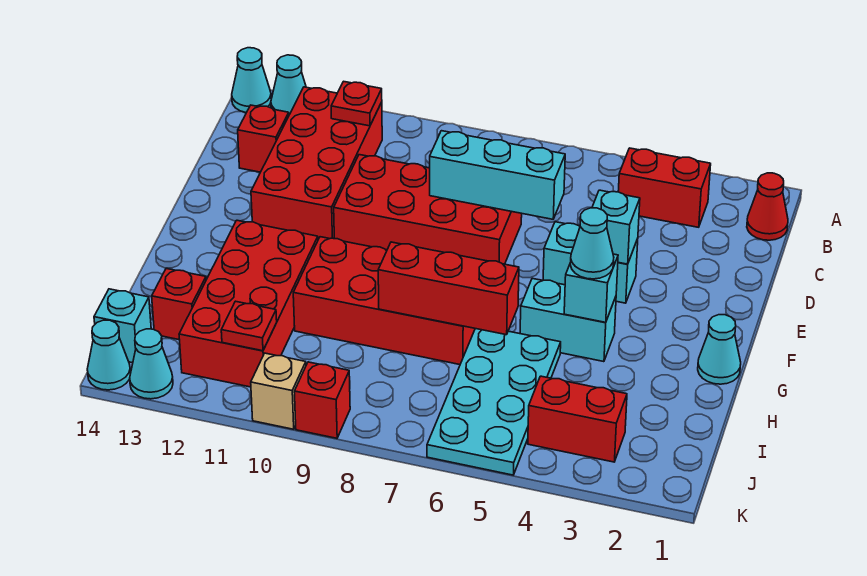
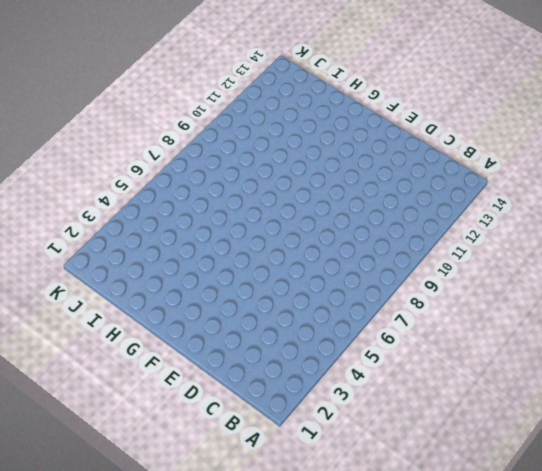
none -> cyan 1x1 cone [271,55,306,115]
none -> cyan 1x1 cone [232,48,271,113]
none -> red 1x1 cone [747,173,788,240]

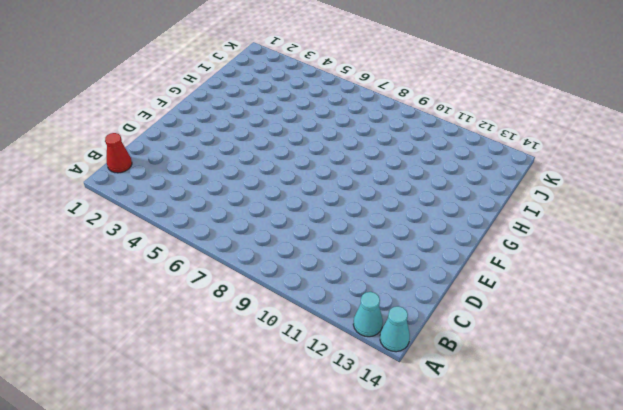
none -> red 1x2 brick [618,148,711,227]
none -> red 2x4 brick [251,87,382,239]
none -> red 1x1 brick [238,105,289,172]

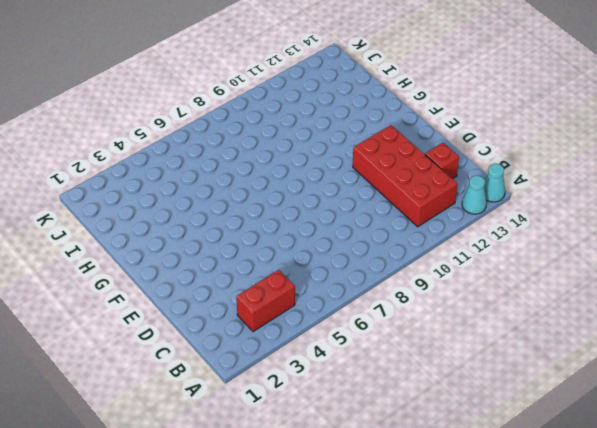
none -> red 1x1 cone [747,173,788,240]
none -> red 2x4 brick [334,155,522,264]
none -> cyan 1x2 brick [543,222,638,303]

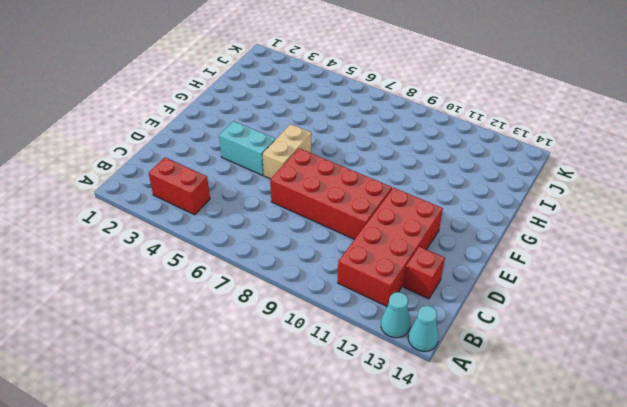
tan 1x2 brick [262,124,311,179] -> none
none -> red 1x1 cone [747,173,788,240]
none -> cyan 1x1 cone [698,315,741,384]
none -> cyan 1x2 brick [520,278,616,362]

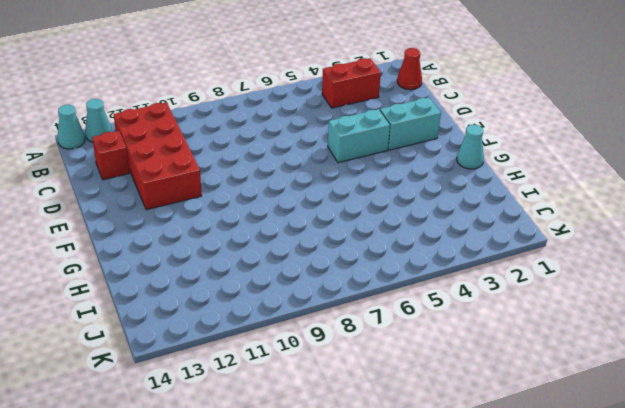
cyan 1x2 brick [380,98,441,150] -> cyan 1x2 brick moved to [520,278,616,362]
none -> red 2x4 brick [334,155,522,264]
none -> red 2x4 brick [293,237,475,365]
none -> red 2x4 brick [179,220,318,387]

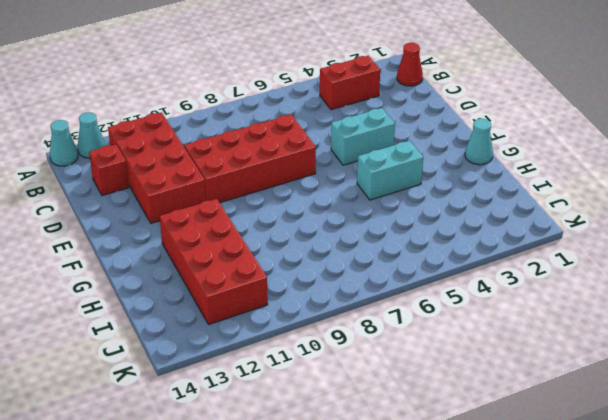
none -> red 2x4 brick [293,237,475,365]
none -> cyan 2x4 plate [427,329,561,475]
none -> red 1x1 brick [152,269,206,340]

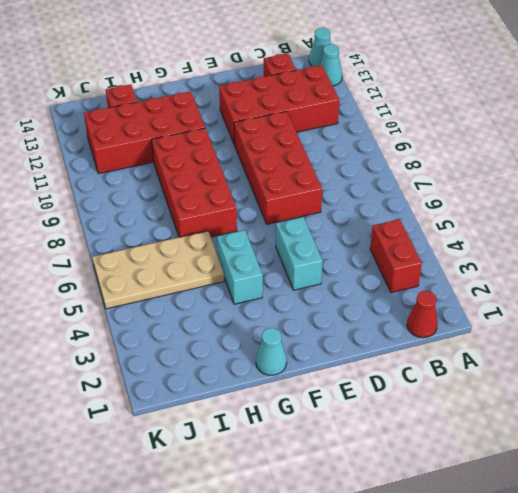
tan 2x4 plate [92,231,224,309] -> cyan 2x4 plate [427,329,561,475]
none -> red 1x2 brick [528,376,627,462]
none -> cyan 1x1 brick [94,289,151,363]
none -> red 1x1 brick [294,362,350,438]

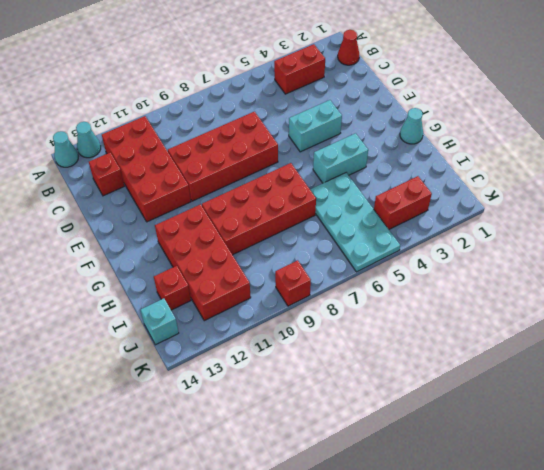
none -> tan 1x1 brick [251,353,306,429]
none -> cyan 1x1 cone [130,329,173,399]
none -> cyan 1x1 cone [87,320,131,390]

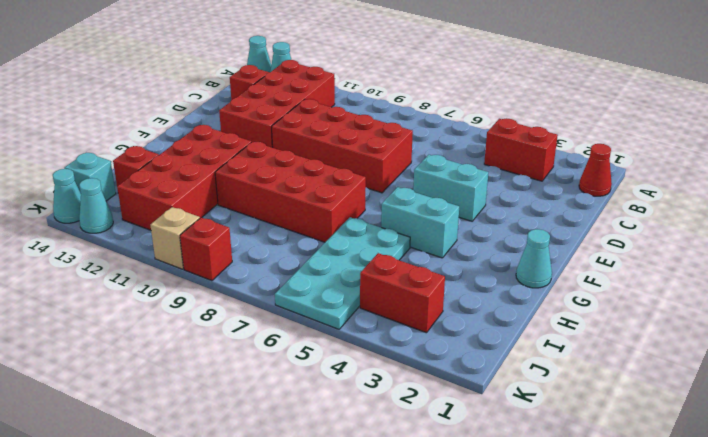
none -> red 1x1 plate [331,81,382,126]
none -> cyan 1x3 brick [430,131,565,219]
none -> cyan 1x1 brick [592,190,640,264]

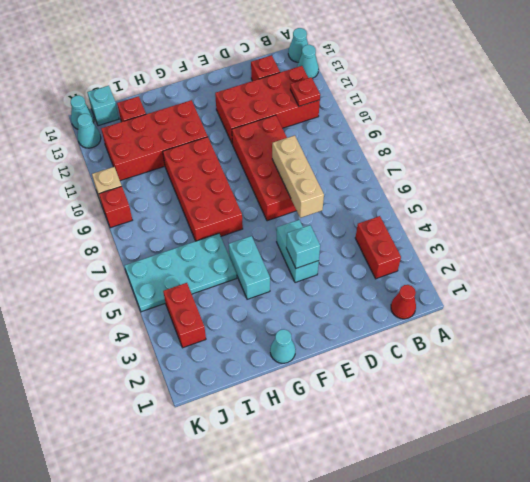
tan 1x3 brick [272,135,324,218] -> cyan 1x3 brick [430,131,565,219]
none -> cyan 1x1 brick [564,254,618,322]
none -> red 1x3 brick [378,242,519,335]
none -> red 1x1 plate [221,301,277,351]

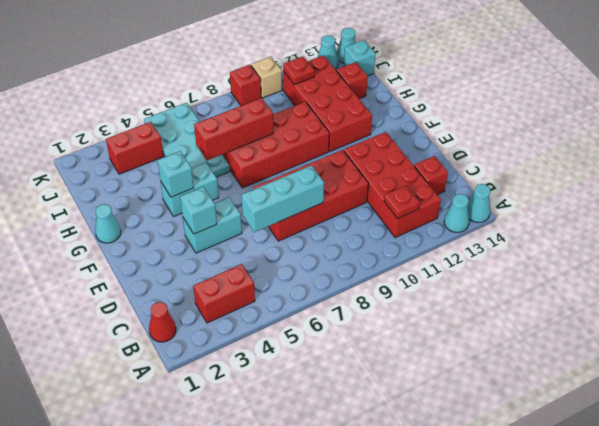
none -> cyan 1x1 cone [570,208,614,279]

